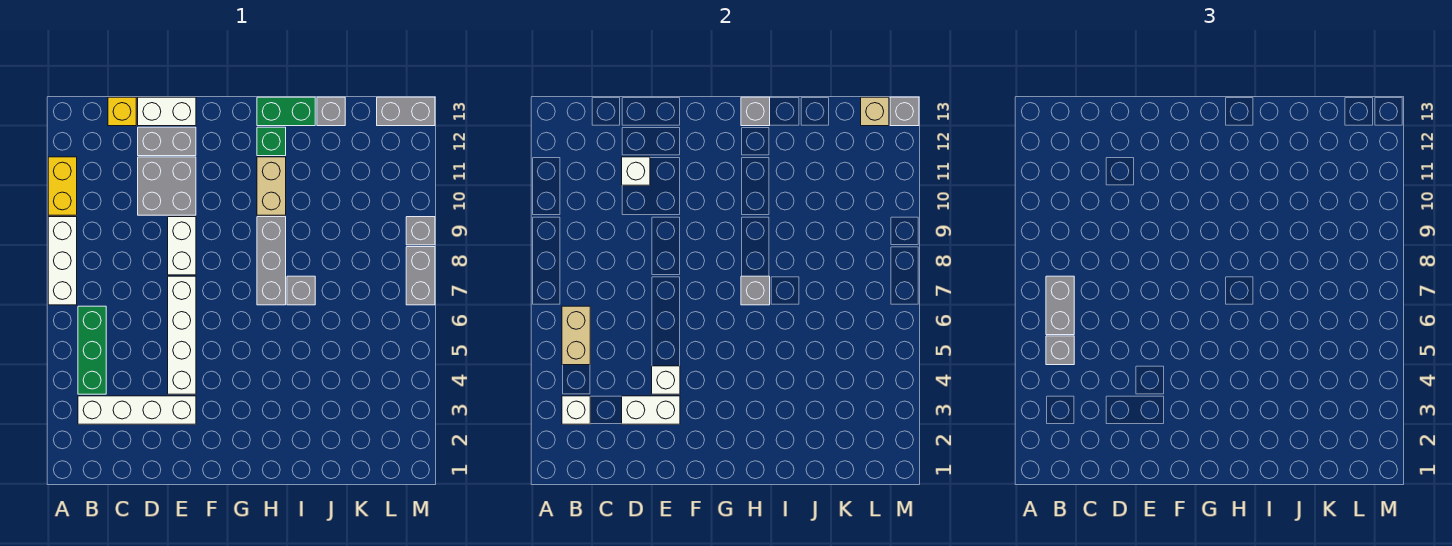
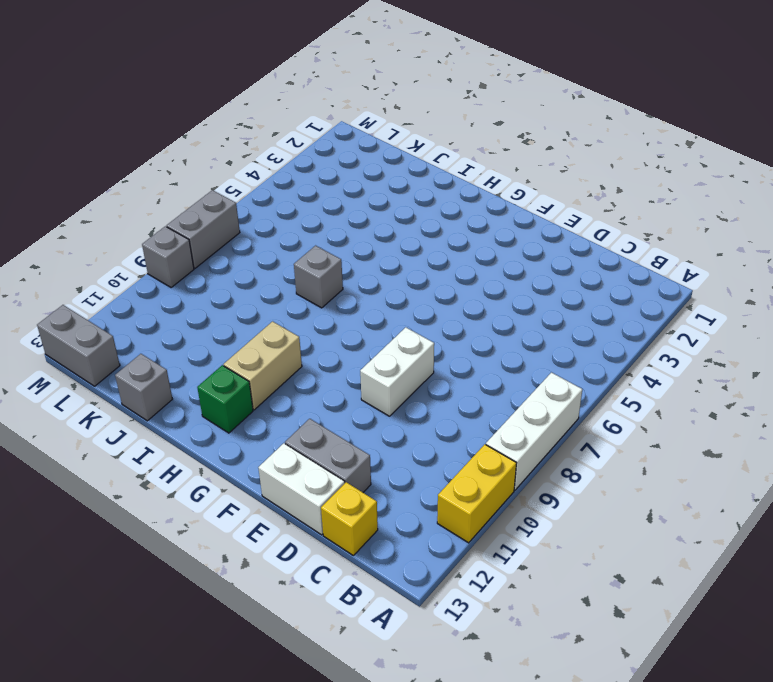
none -> white 1x4 brick [78,396,196,424]
none -> green 1x3 brick [78,306,106,394]
none -> grey 2x2 brick [138,157,196,215]
none -> white 1x4 brick [168,276,196,394]

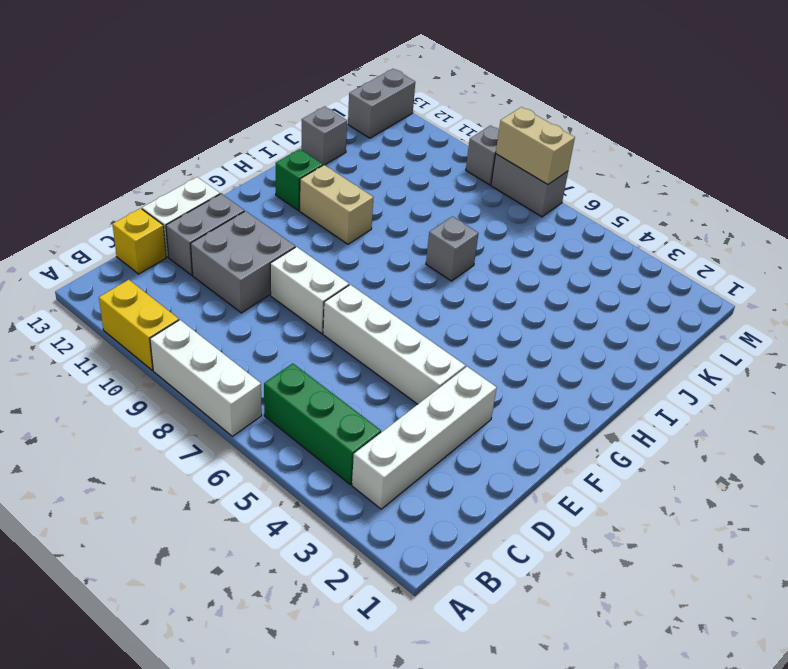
tan 1x2 brick [496,107,575,185] -> tan 1x2 brick moved to [562,306,590,365]
none -> grey 1x3 brick [257,217,286,305]
none -> green 1x2 brick [257,97,315,126]
none -> white 1x1 brick [562,396,590,424]
none -> white 1x2 brick [622,396,680,424]

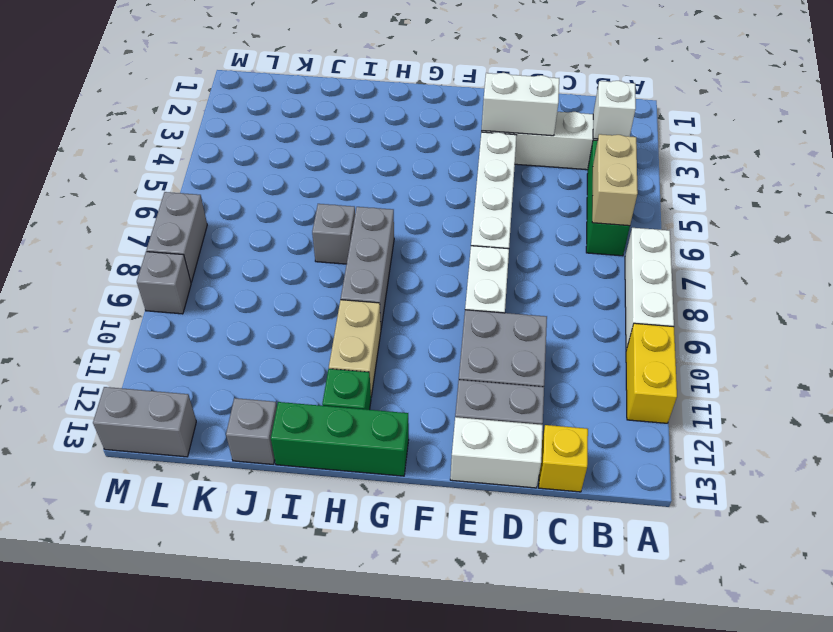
green 1x3 brick [271,402,409,476] -> green 1x2 brick [257,97,315,126]
none -> white 1x1 brick [622,157,650,185]
none -> white 1x1 brick [652,366,680,394]
none -> grey 1x1 brick [741,276,770,305]
none -> grey 1x1 brick [741,97,770,126]

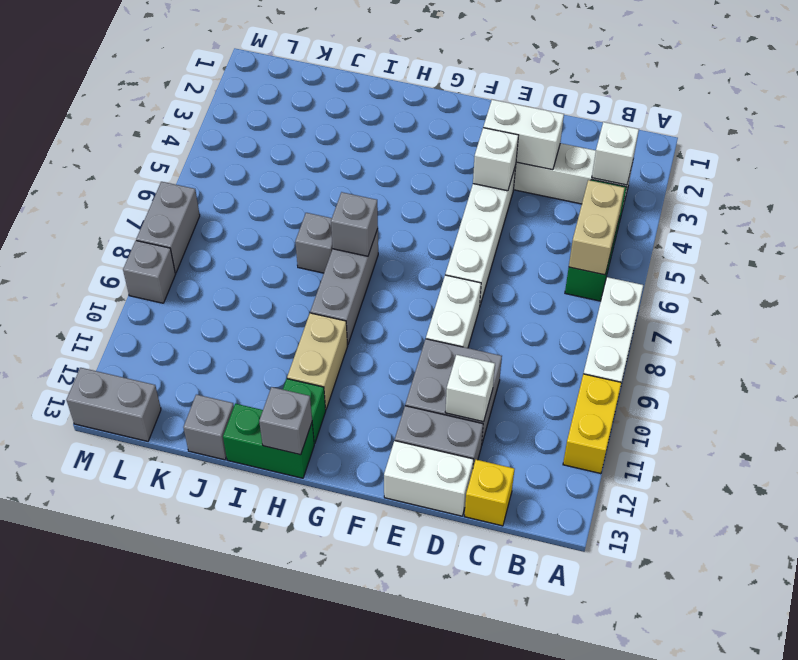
none -> tan 1x1 brick [861,97,889,126]
none -> grey 1x1 brick [890,97,919,126]
none -> grey 1x1 brick [1046,336,1074,365]
none -> grey 1x2 brick [1046,276,1074,335]

